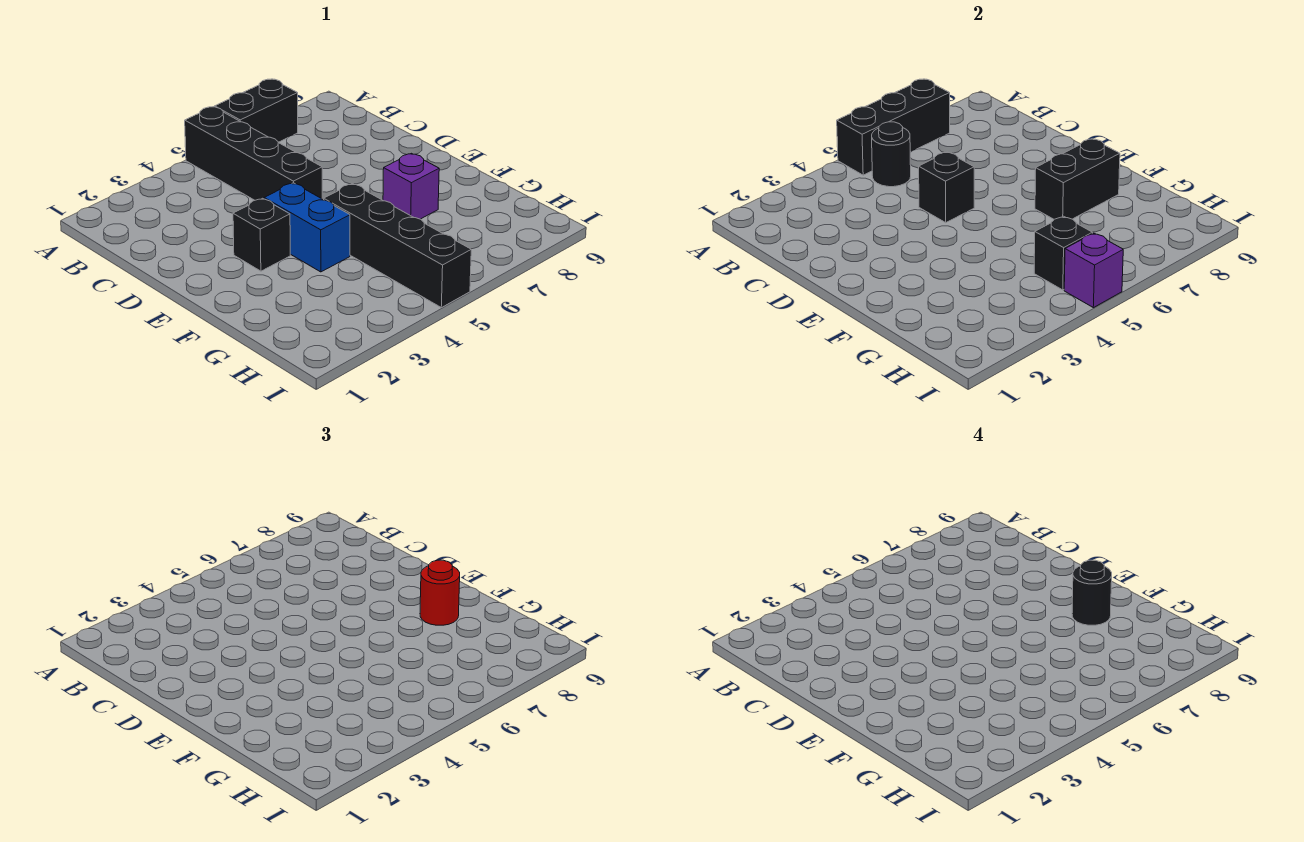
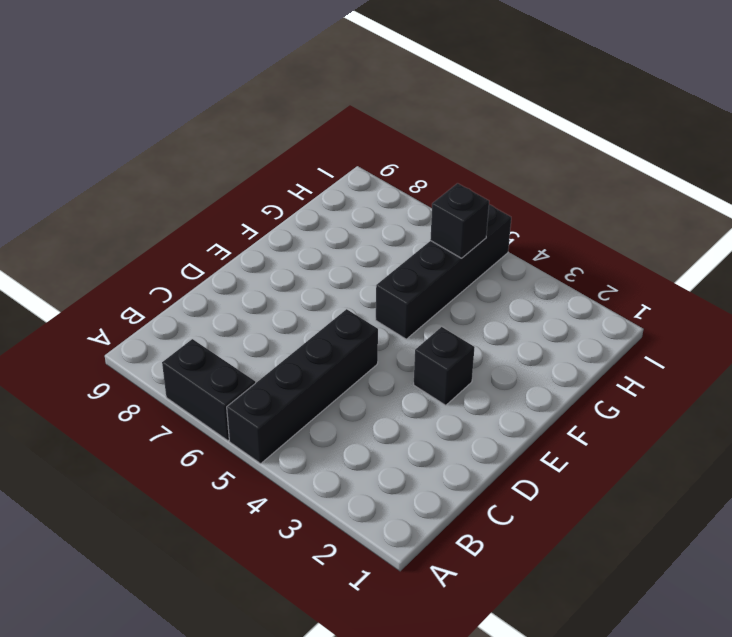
none -> blue 1x2 brick [264,183,350,272]
none -> purple 1x1 brick [383,153,439,219]
none -> black 1x3 brick [837,79,950,175]

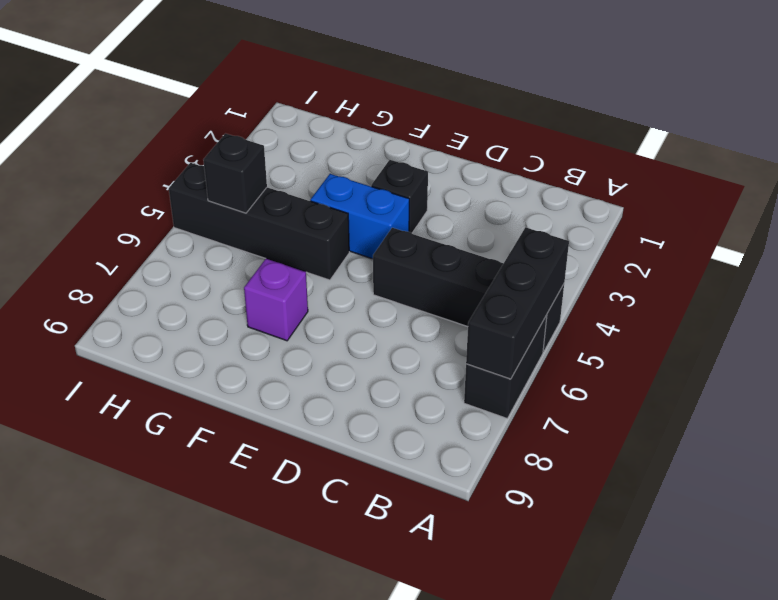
none -> black 1x1 round brick [872,122,911,187]
none -> black 1x1 brick [919,152,974,223]
none -> black 1x2 brick [1035,139,1120,219]

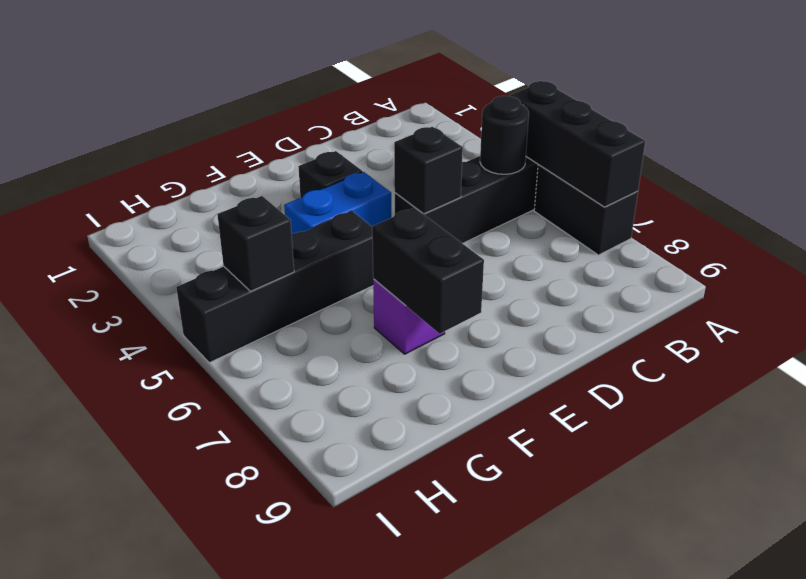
none -> purple 1x1 brick [1064,233,1123,308]
none -> red 1x1 round brick [420,560,460,625]
none -> black 1x1 round brick [1072,560,1112,625]

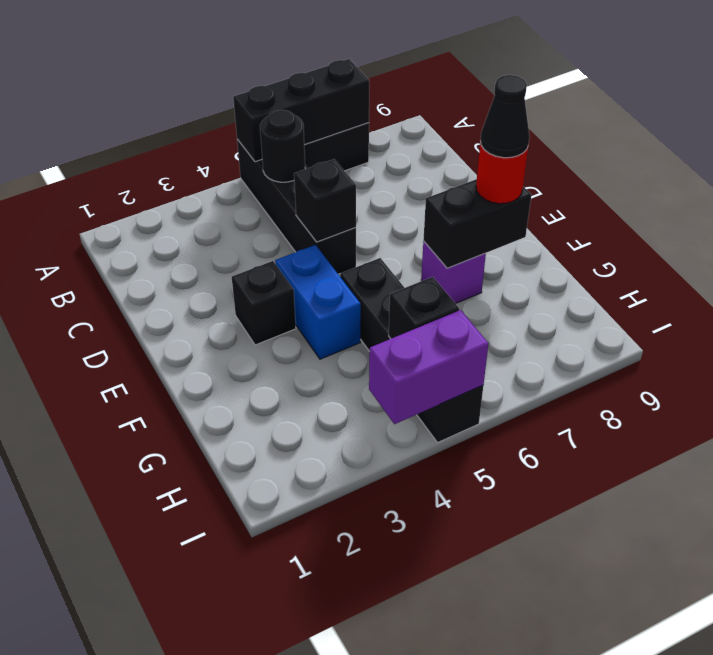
black 1x1 cone [480,75,530,158] -> black 1x1 round brick [1072,560,1112,625]
purple 1x2 brick [369,310,488,424] -> purple 1x1 brick [1064,233,1123,308]

